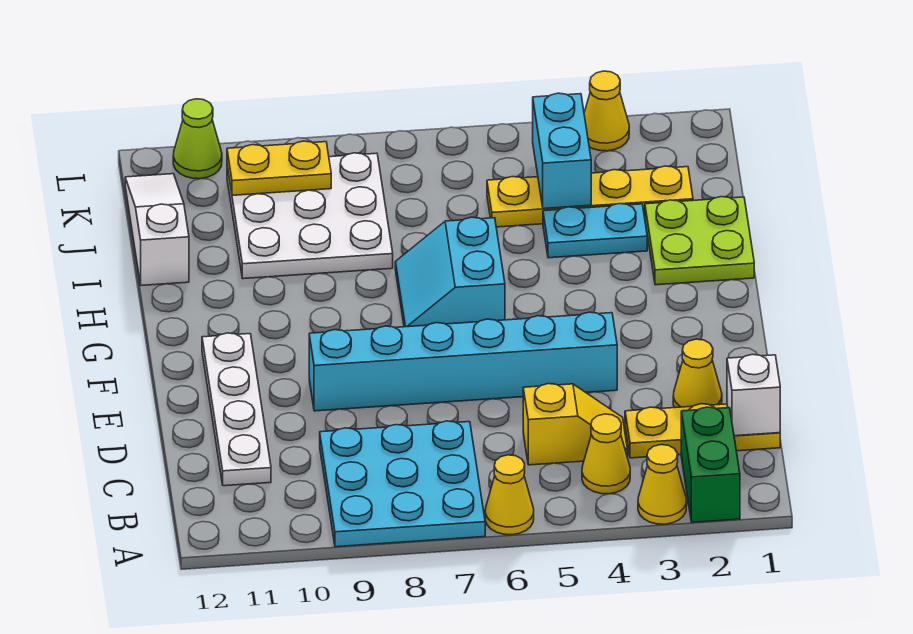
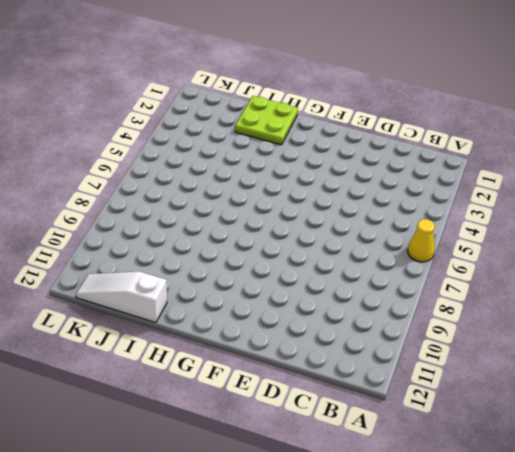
none -> green 1x2 brick [681,407,740,522]
none -> yellow 1x1 cone [638,445,687,524]
none -> cyan 3x3 plate [320,421,485,547]

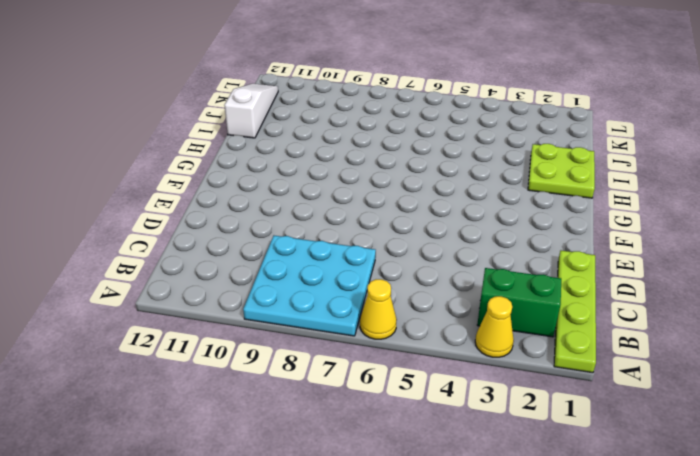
lime 1x4 plate [554,251,596,373] -> yellow 1x3 plate [625,404,780,458]
green 1x2 brick [477,268,561,337] -> green 1x2 brick turned to [681,407,740,522]
none -> yellow 1x1 cone [582,414,630,494]
none -> yellow 1x2 slope [523,384,628,465]
none -> white 1x4 plate [202,333,271,486]

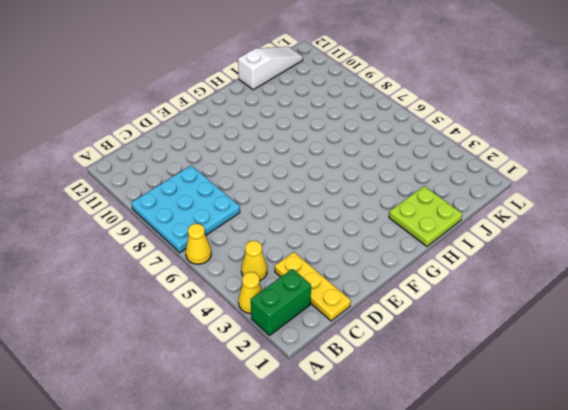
none -> yellow 1x2 slope [523,384,628,465]
none -> white 1x4 plate [202,333,271,486]
none -> yellow 1x1 cone [673,339,722,408]

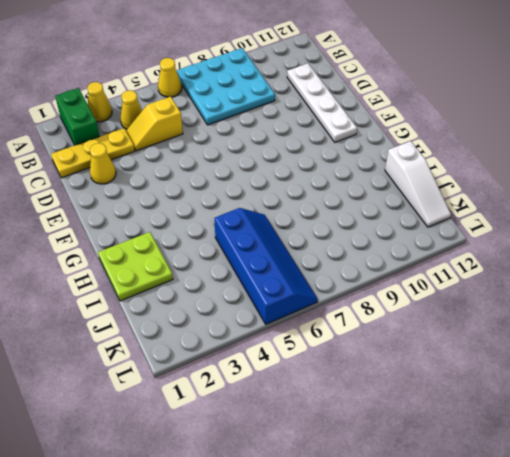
blue 2x4 slope [214,208,318,324] -> yellow 1x4 plate [487,166,693,227]
none -> cyan 1x6 brick [309,312,617,411]
none -> cyan 2x2 slope [395,217,505,327]
none -> cyan 1x2 plate [543,204,647,258]

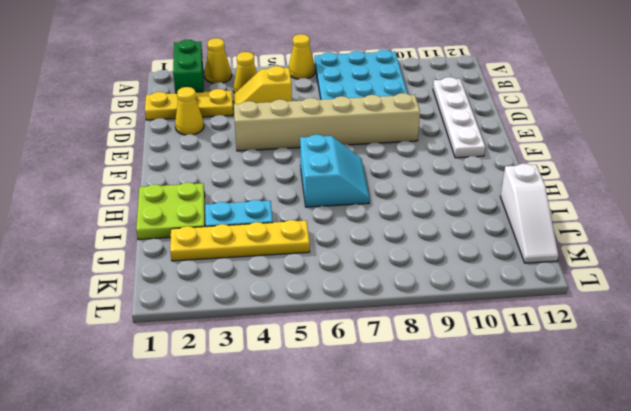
tan 1x6 brick [234,93,420,151] -> cyan 1x6 brick [309,312,617,411]
none -> white 3x3 plate [227,153,393,279]
none -> yellow 1x1 cone [584,71,629,151]
none -> lime 1x1 cone [173,99,222,179]

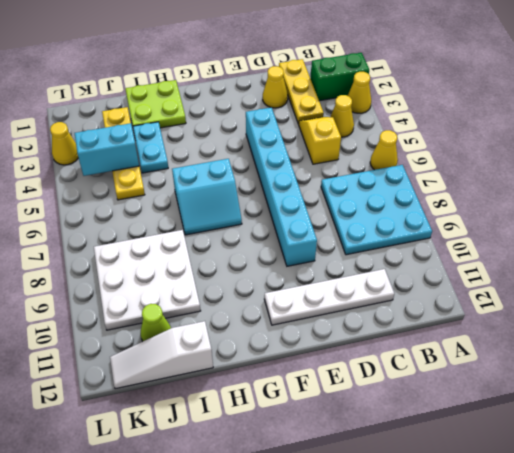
lime 1x1 cone [141,304,171,342] -> lime 1x1 cone moved to [173,99,222,179]
none -> white 1x1 brick [727,354,780,436]
none -> yellow 1x2 plate [227,141,331,195]

